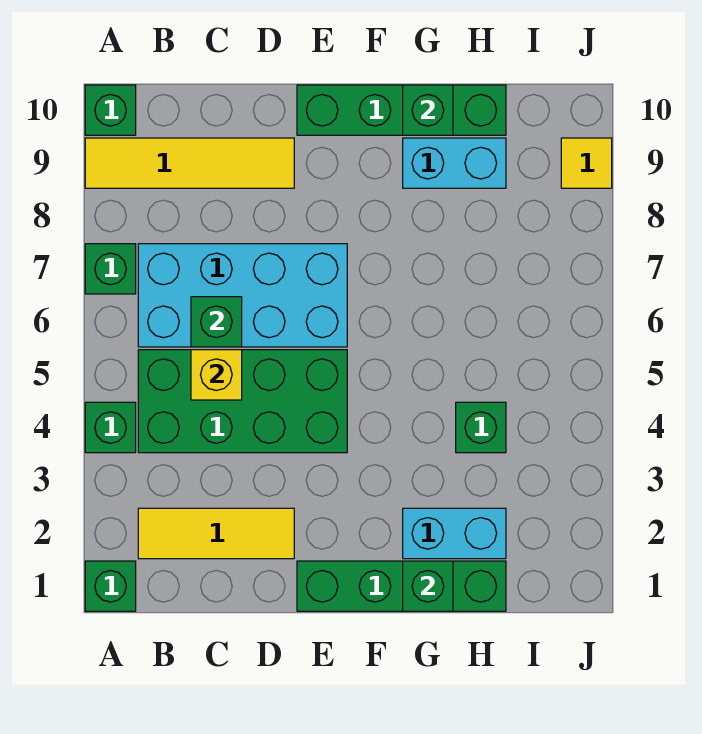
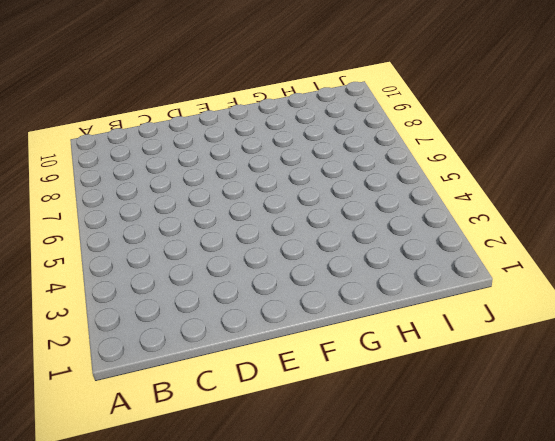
none -> green 1x1 brick [85,561,136,611]
none -> green 1x1 brick [85,402,136,453]
none -> green 1x1 brick [85,244,136,294]

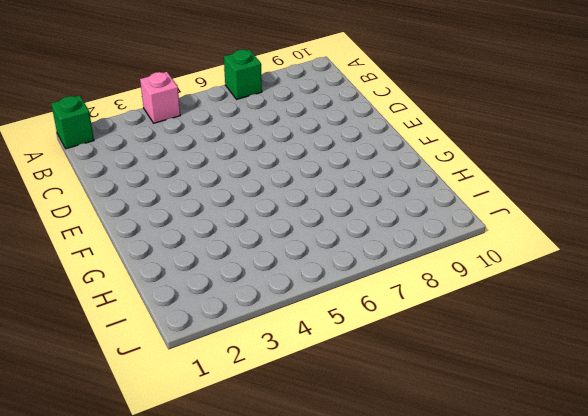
pink 1x1 brick [140,72,180,123] -> green 1x1 brick [85,402,136,453]
none -> yellow 1x4 tile [85,138,294,188]
none -> green 1x1 brick [85,85,136,135]
none -> yellow 1x3 tile [138,508,294,559]

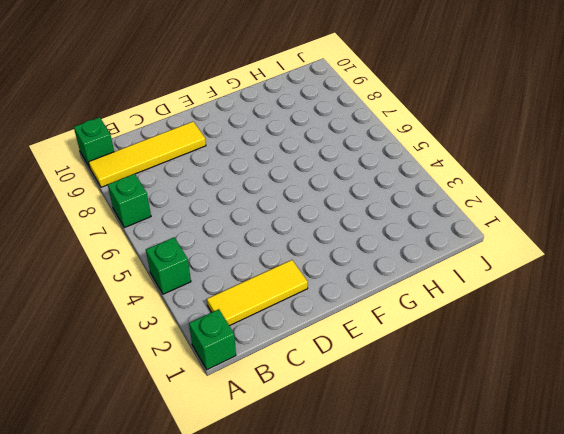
none -> green 2x4 brick [138,350,347,453]
none -> cyan 2x4 brick [138,244,347,347]
none -> green 1x4 brick [297,561,506,611]

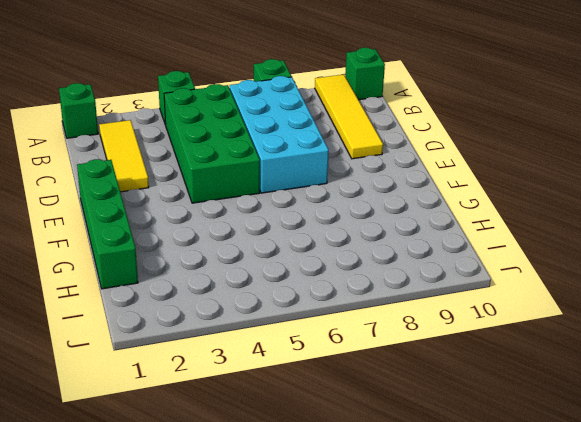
none -> green 1x4 brick [297,85,506,135]
none -> cyan 1x2 brick [403,508,506,559]
none -> cyan 1x2 brick [403,138,506,188]

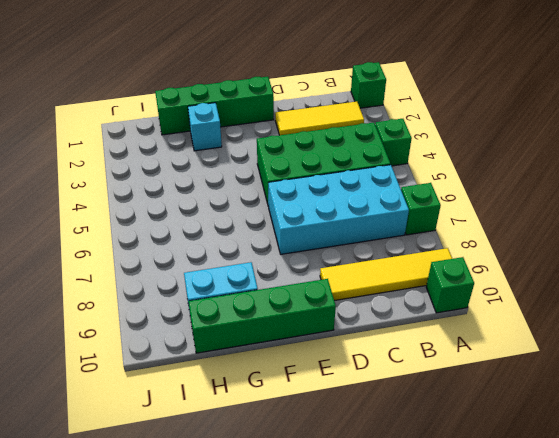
cyan 1x1 brick [188,103,222,151] -> cyan 1x2 brick [403,508,506,559]
none -> green 1x1 brick [456,402,506,453]
none -> yellow 1x1 tile [561,138,612,188]
none -> yellow 1x1 brick [191,350,242,400]

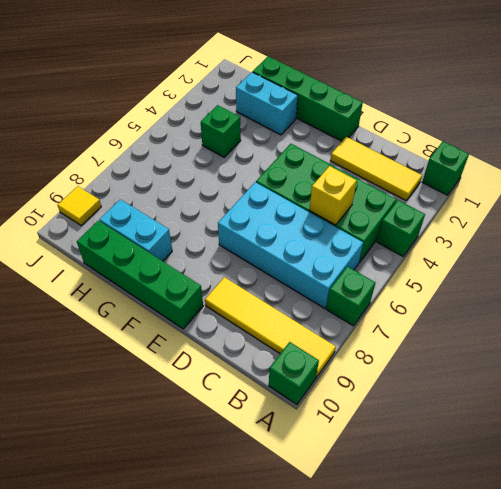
none -> green 1x1 brick [191,297,242,347]
none -> green 1x1 brick [403,561,453,611]
none -> green 1x1 brick [403,85,453,135]

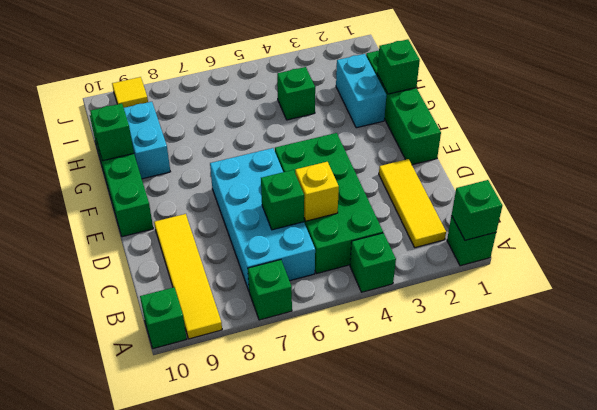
green 1x1 brick [452,180,502,240] -> none

